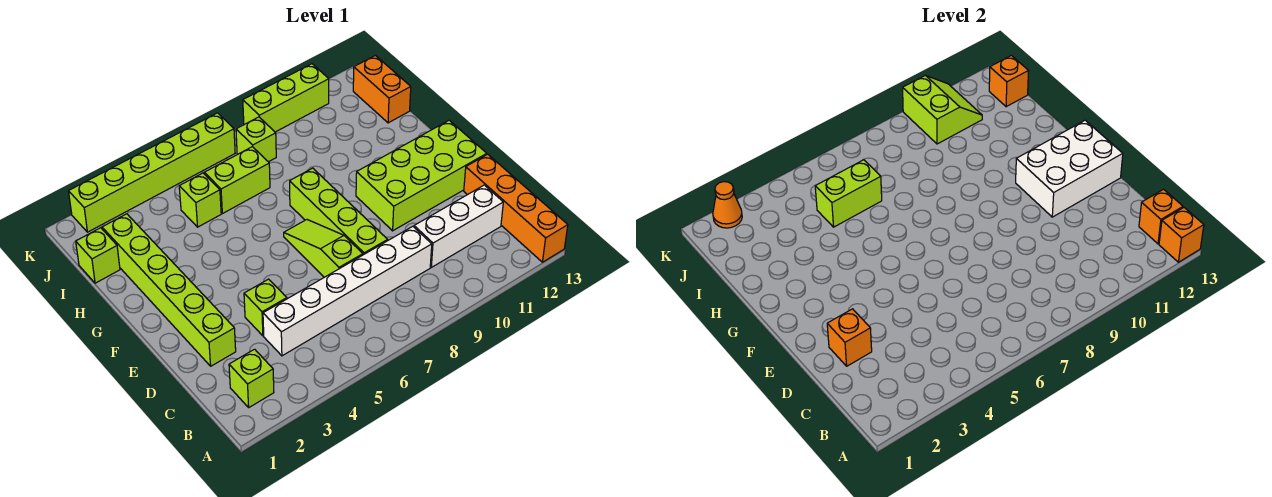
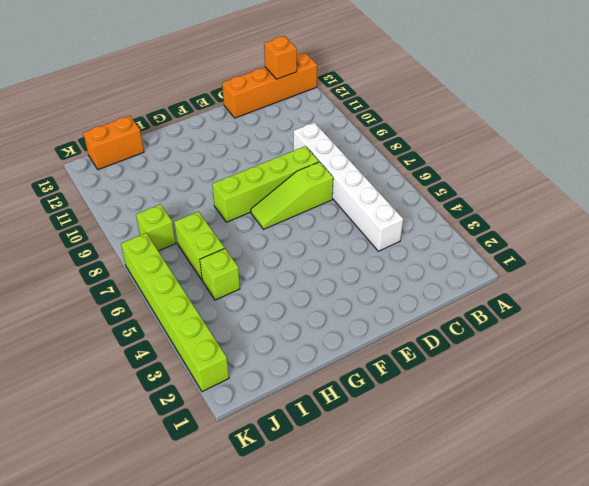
none -> lime 1x1 brick [229,349,274,407]
none -> white 1x3 brick [414,185,503,267]
none -> lime 1x6 brick [102,214,236,366]

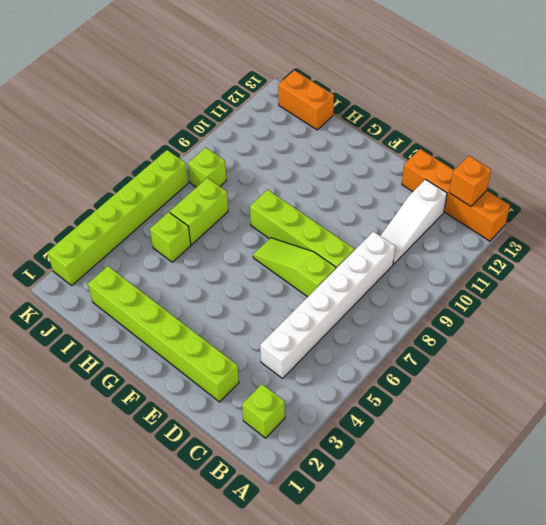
white 1x3 slope [381,179,447,264] -> white 1x3 brick [414,185,503,267]
none -> lime 1x1 brick [244,279,287,336]
none -> lime 2x4 brick [356,120,487,231]
none -> lime 1x1 brick [76,228,120,283]

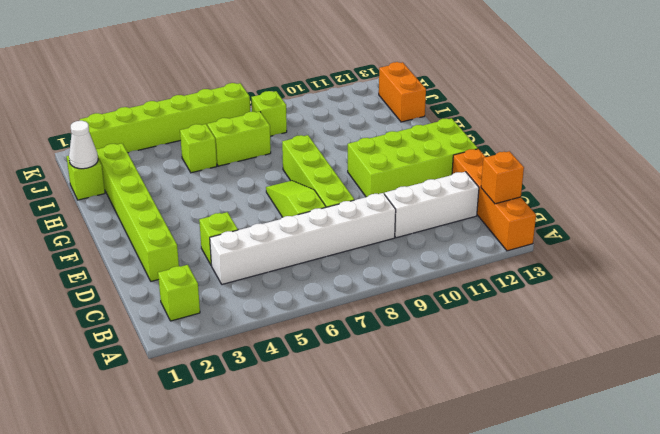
white 1x1 cone [69,121,98,169] -> none
none -> lime 1x3 brick [243,64,329,132]
none -> orange 1x1 brick [1159,208,1204,262]
none -> orange 1x1 brick [827,309,872,366]

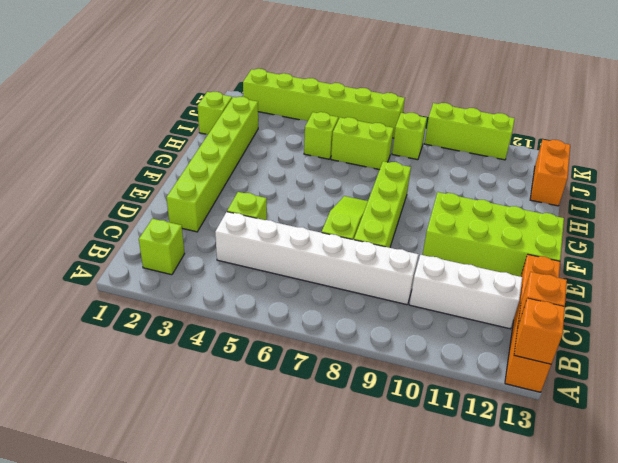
none -> orange 1x1 brick [827,309,872,366]
none -> white 2x3 brick [1016,120,1123,217]
none -> lime 1x2 brick [815,160,882,227]

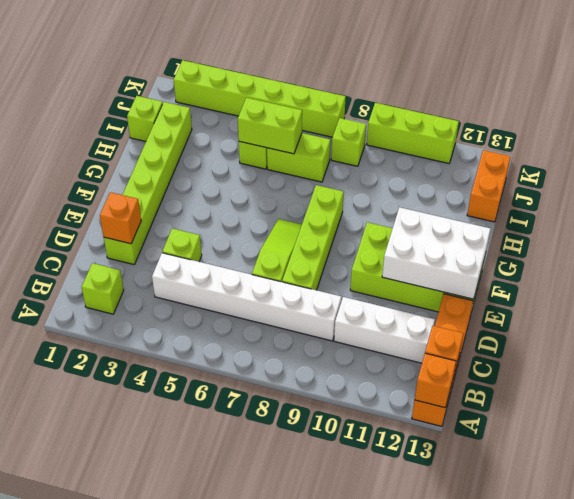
none -> lime 2x2 slope [903,75,982,144]
none -> orange 1x1 brick [989,55,1029,107]
none -> orange 1x1 cone [713,182,742,228]

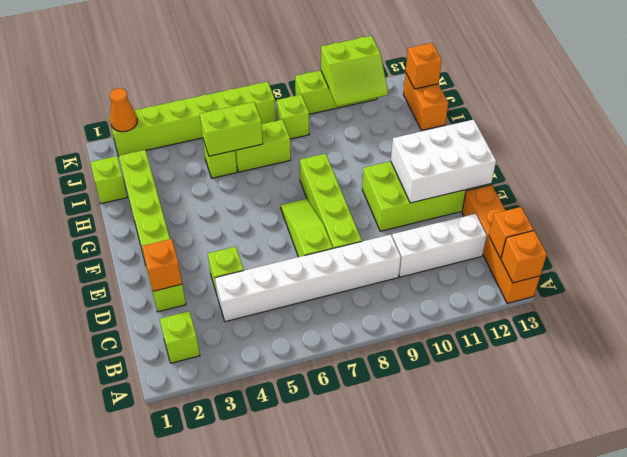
lime 2x2 slope [321,36,388,106] -> lime 2x2 slope turned to [903,75,982,144]

